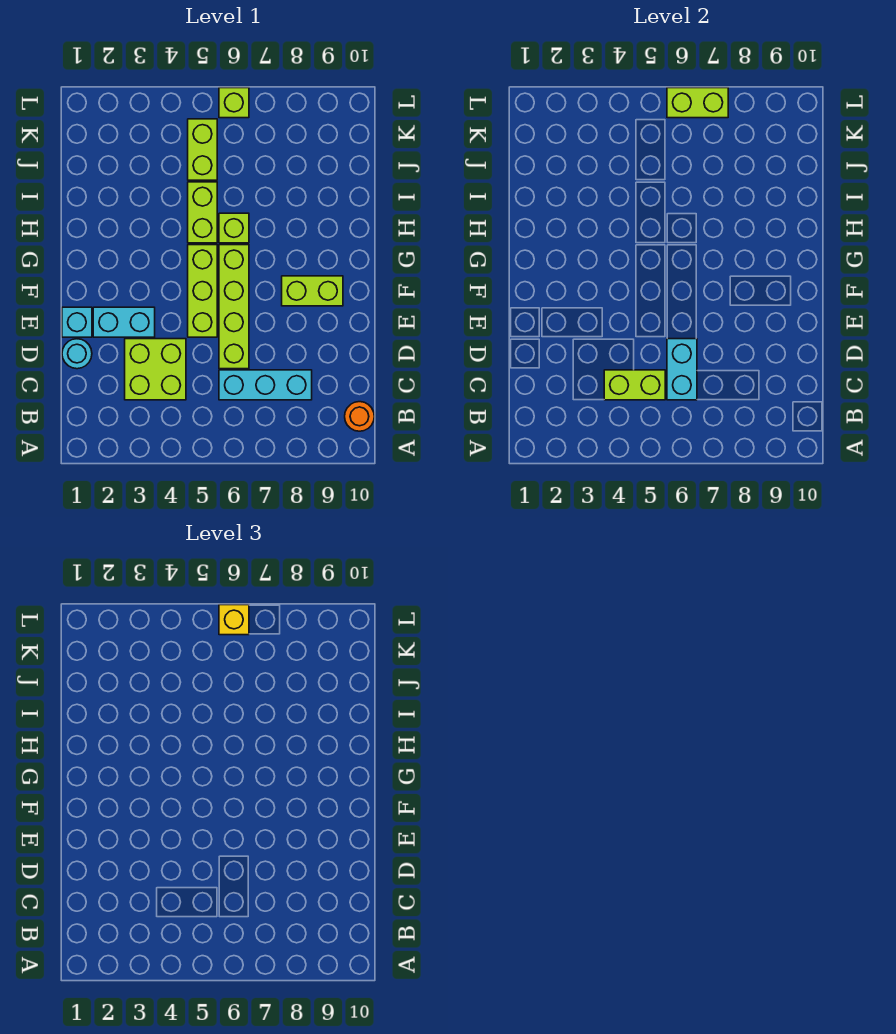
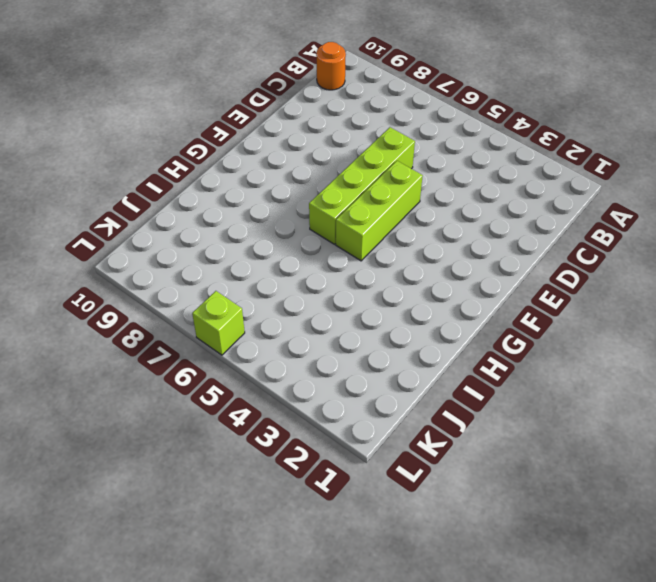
none -> lime 2x2 brick [125,339,186,400]
none -> cyan 1x3 brick [219,370,312,400]
none -> cyan 1x1 round brick [62,339,92,369]

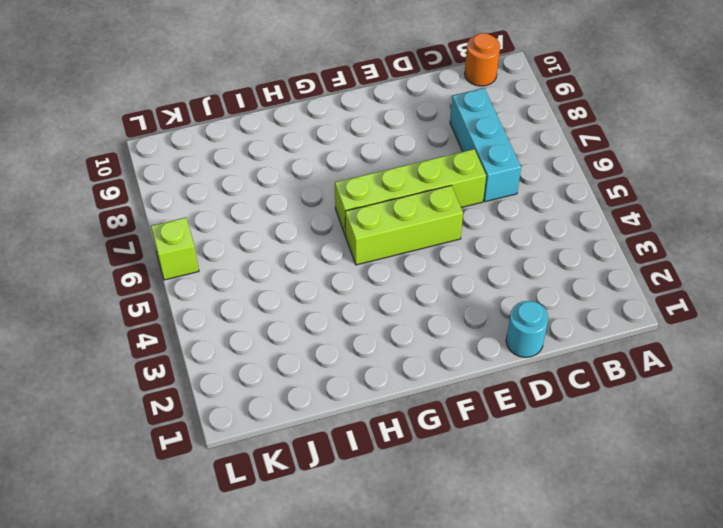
none -> lime 2x2 brick [125,339,186,400]
none -> cyan 1x1 brick [62,307,92,337]
none -> cyan 1x2 brick [93,307,155,337]

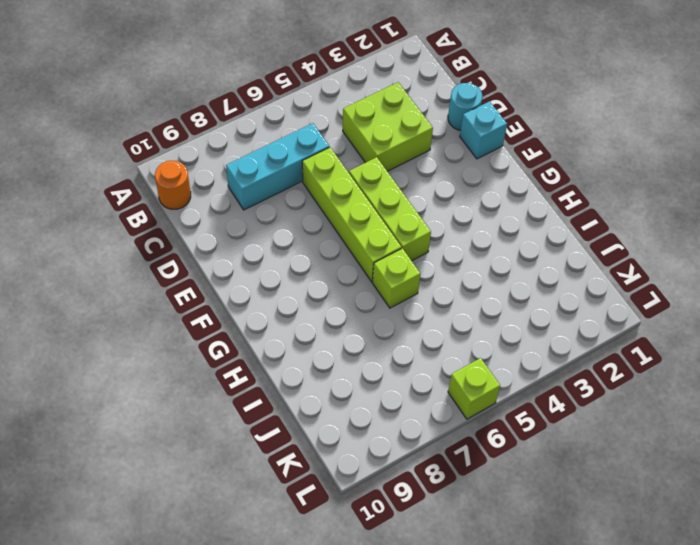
none -> cyan 1x2 brick [93,307,155,337]
none -> lime 1x2 brick [282,276,343,306]
none -> lime 1x2 brick [188,182,217,243]

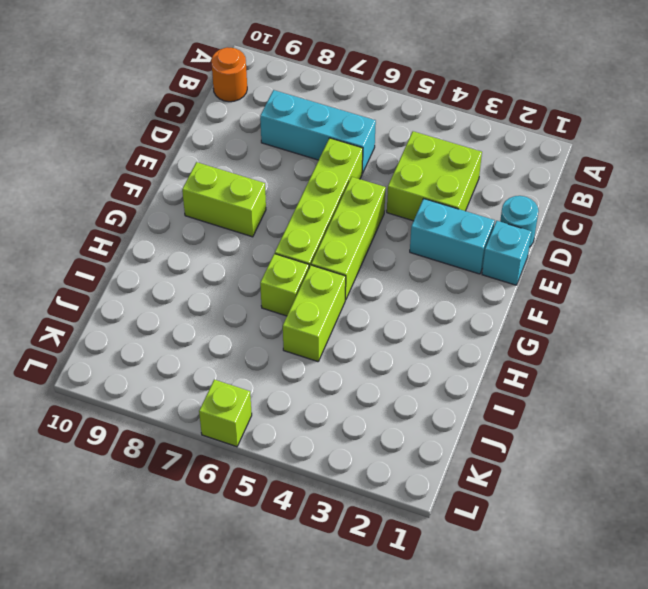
none -> lime 1x2 brick [188,119,217,180]
none -> lime 1x2 brick [604,370,665,400]
none -> cyan 1x2 brick [667,339,697,400]

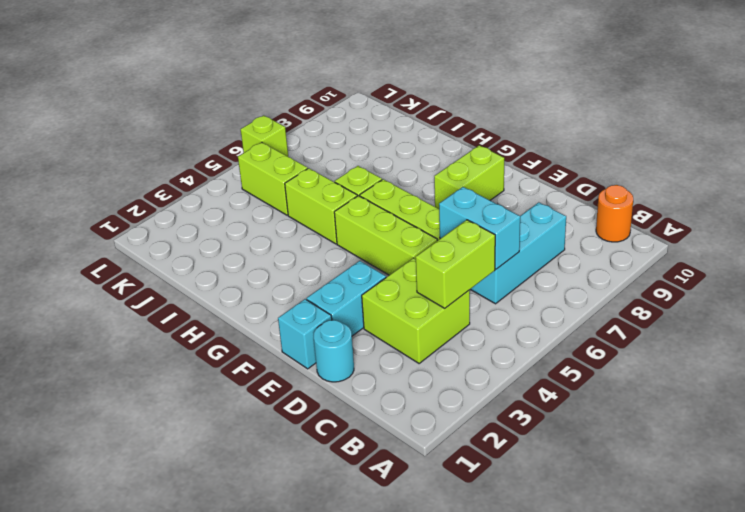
none -> lime 1x2 brick [667,88,728,118]
none -> yellow 1x1 brick [219,605,249,635]

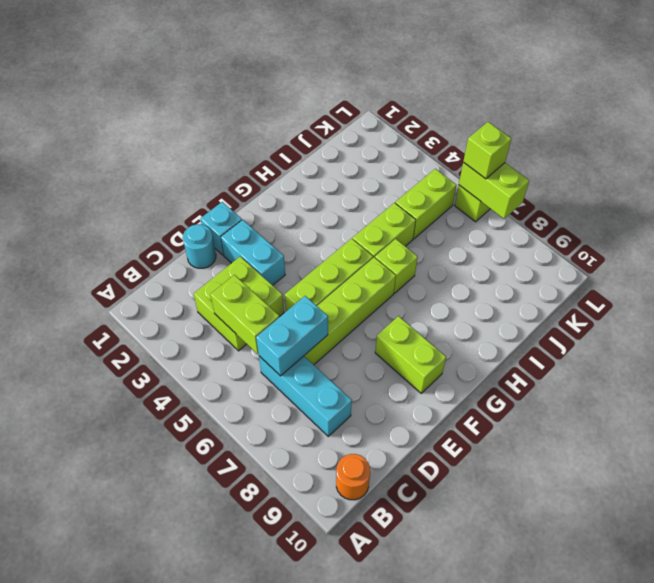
lime 1x1 brick [463,122,511,179] -> yellow 1x1 brick [219,605,249,635]

